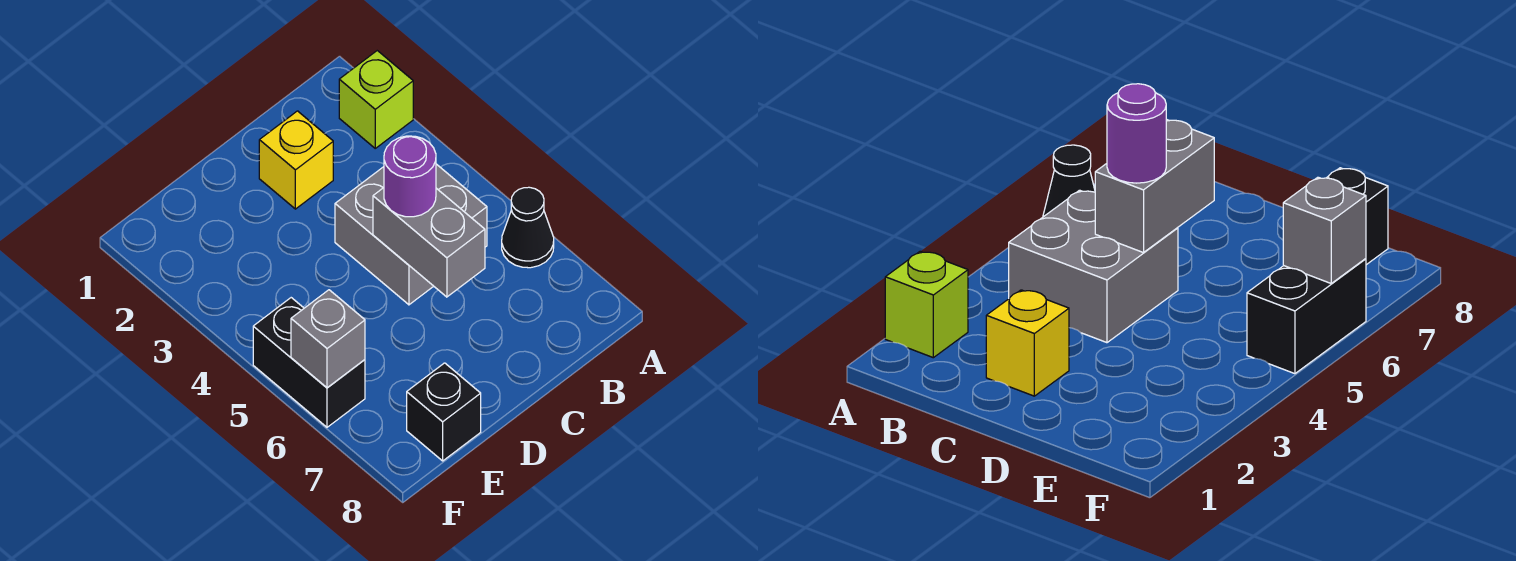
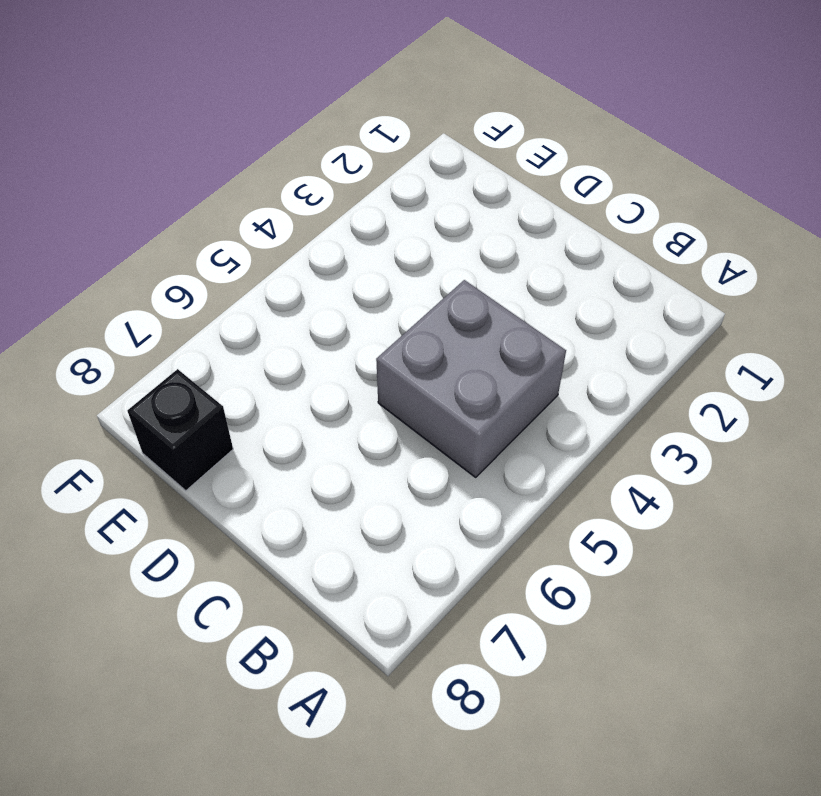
none -> lime 1x1 brick [339,51,413,148]
none -> black 1x1 cone [502,187,554,268]

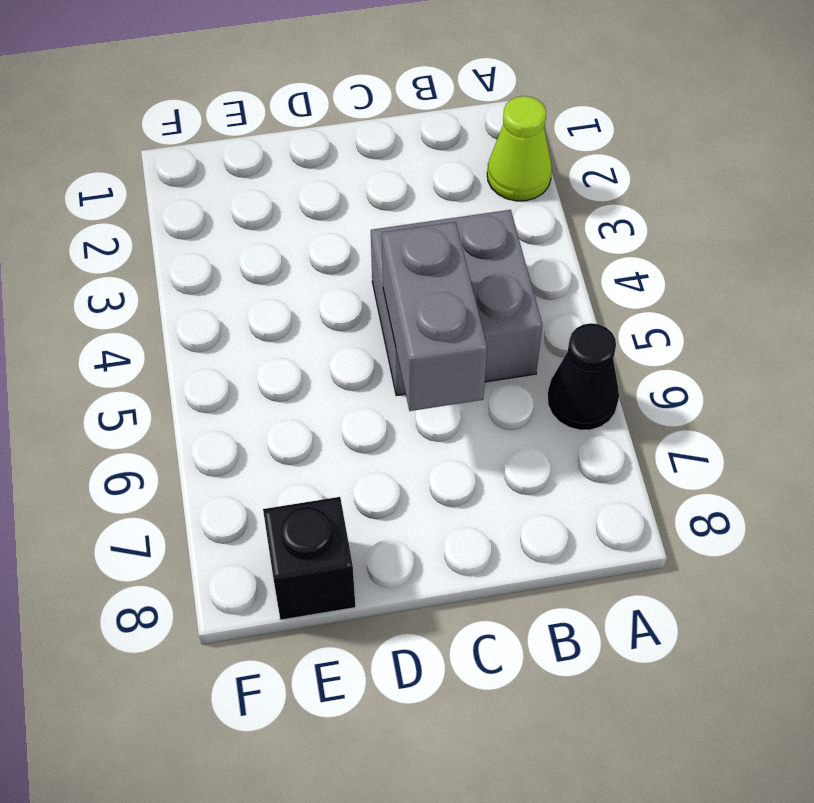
lime 1x1 cone [487,96,552,201] -> lime 1x1 brick [339,51,413,148]
none -> yellow 1x1 brick [259,111,333,209]
none -> black 1x2 brick [253,298,365,427]

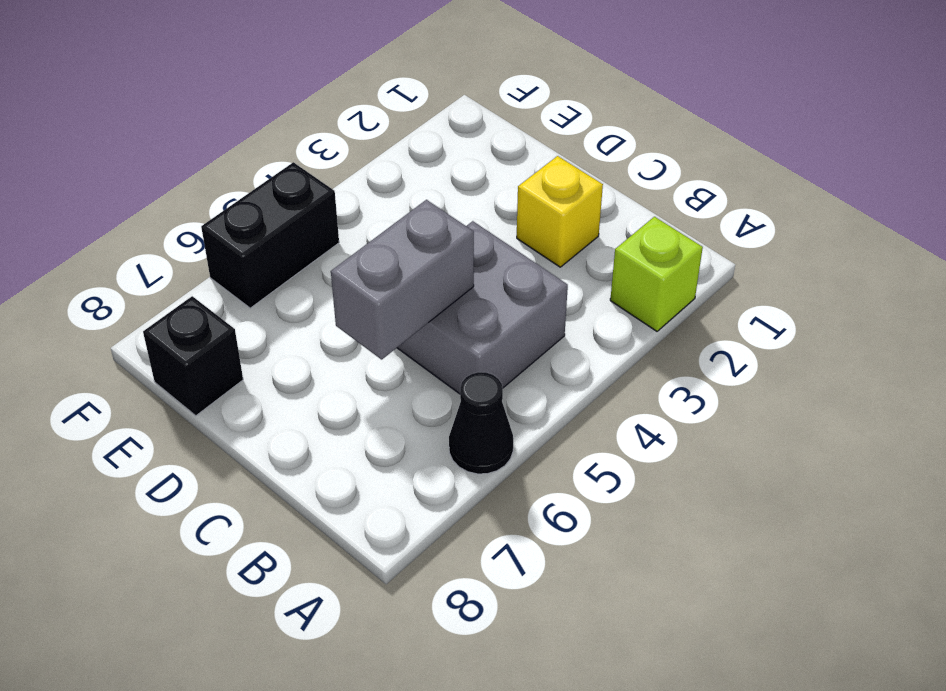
none -> grey 1x1 brick [291,290,365,388]
none -> purple 1x1 round brick [384,136,436,217]

